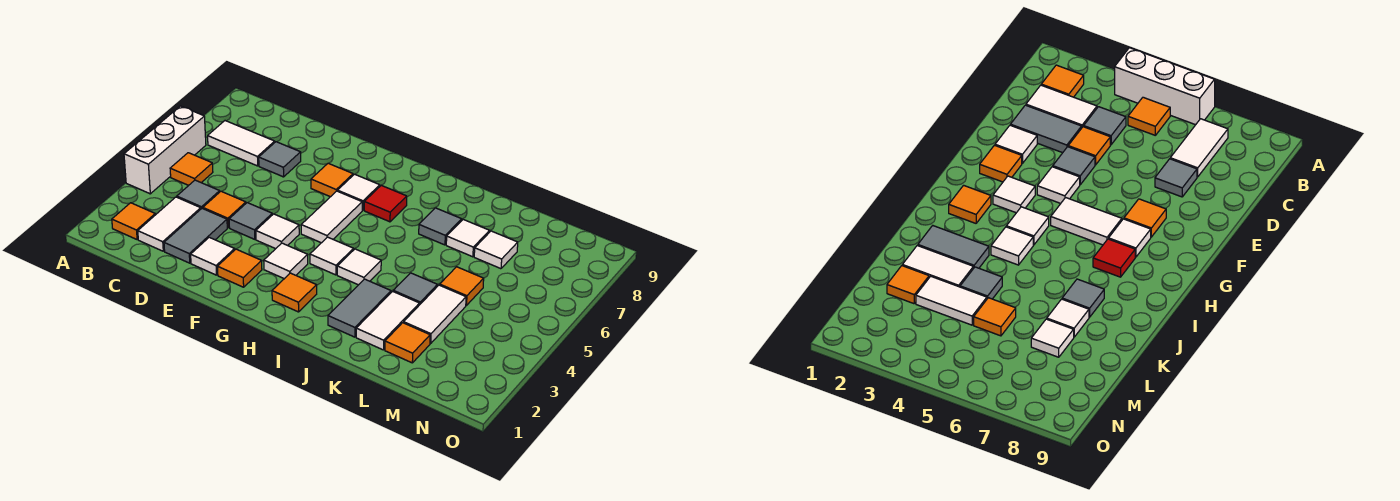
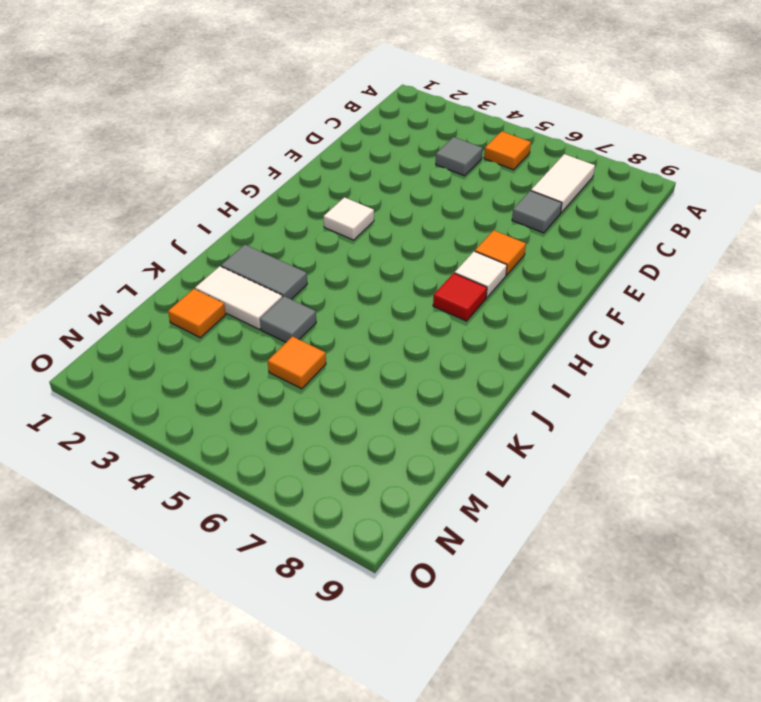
none -> white 1x3 brick [124,106,206,194]
none -> orange 1x1 tile [112,203,155,240]
none -> white 1x2 tile [138,197,201,251]
none -> grey 1x2 tile [164,209,227,263]

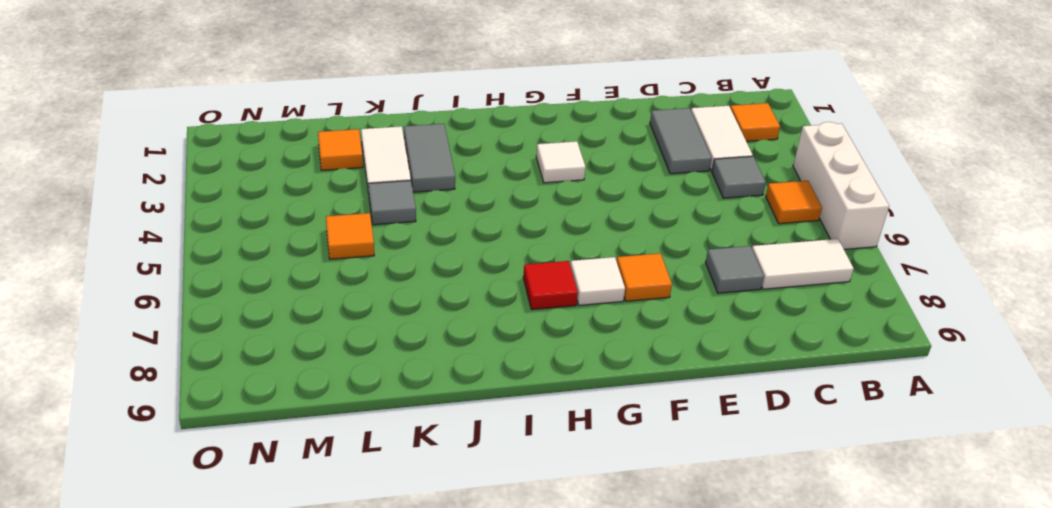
none -> orange 1x1 tile [203,191,246,228]
none -> white 1x1 tile [191,237,235,275]
none -> grey 1x1 tile [229,203,272,239]
none -> orange 1x1 tile [217,249,262,287]

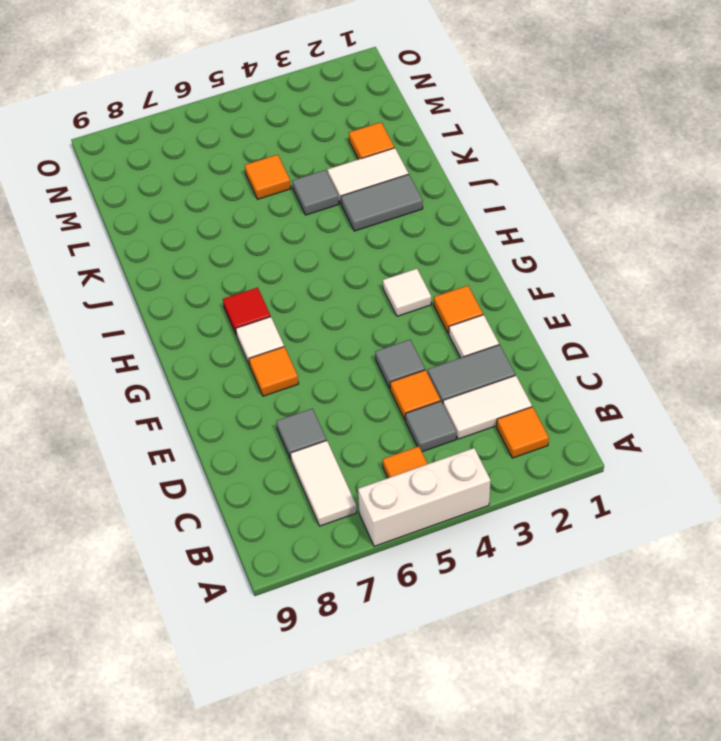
none -> white 1x1 tile [256,214,299,249]
none -> white 1x2 tile [301,191,362,243]
none -> orange 1x1 tile [272,273,317,312]
none -> white 1x1 tile [310,237,354,275]

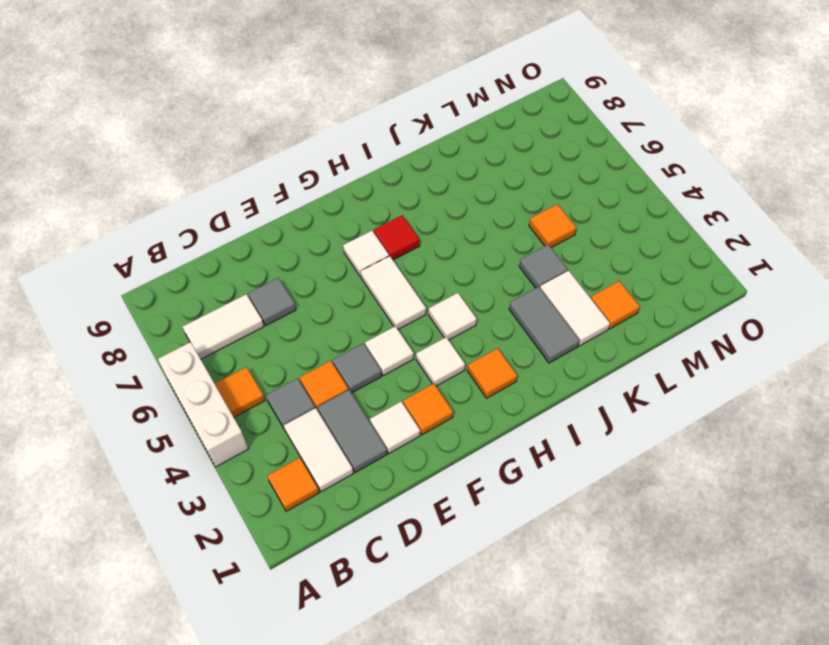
none -> orange 1x1 tile [311,163,353,197]
none -> white 1x1 tile [337,249,381,285]
none -> grey 1x1 tile [419,208,462,245]
none -> white 1x1 tile [446,220,490,257]

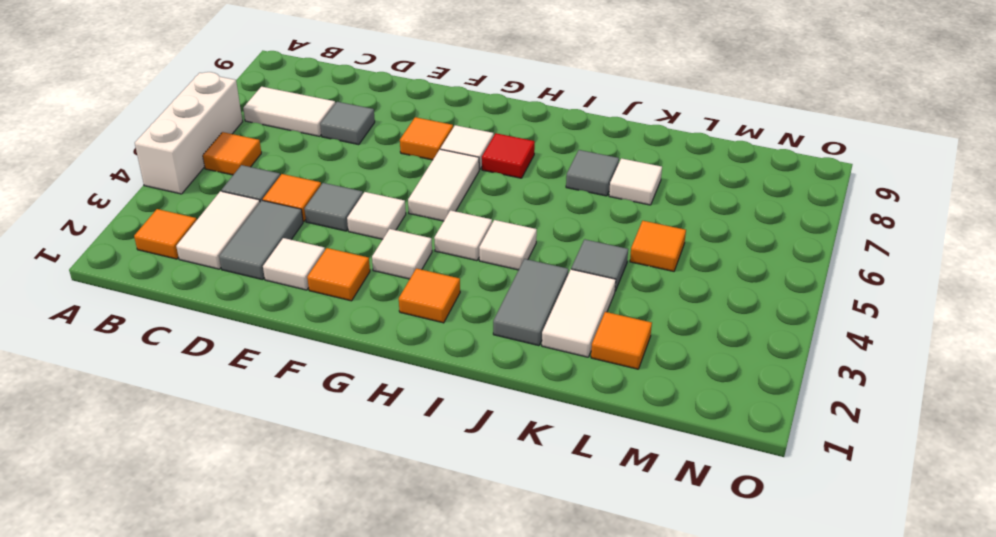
none -> white 1x2 tile [404,285,466,343]
none -> white 1x1 tile [474,231,518,269]

